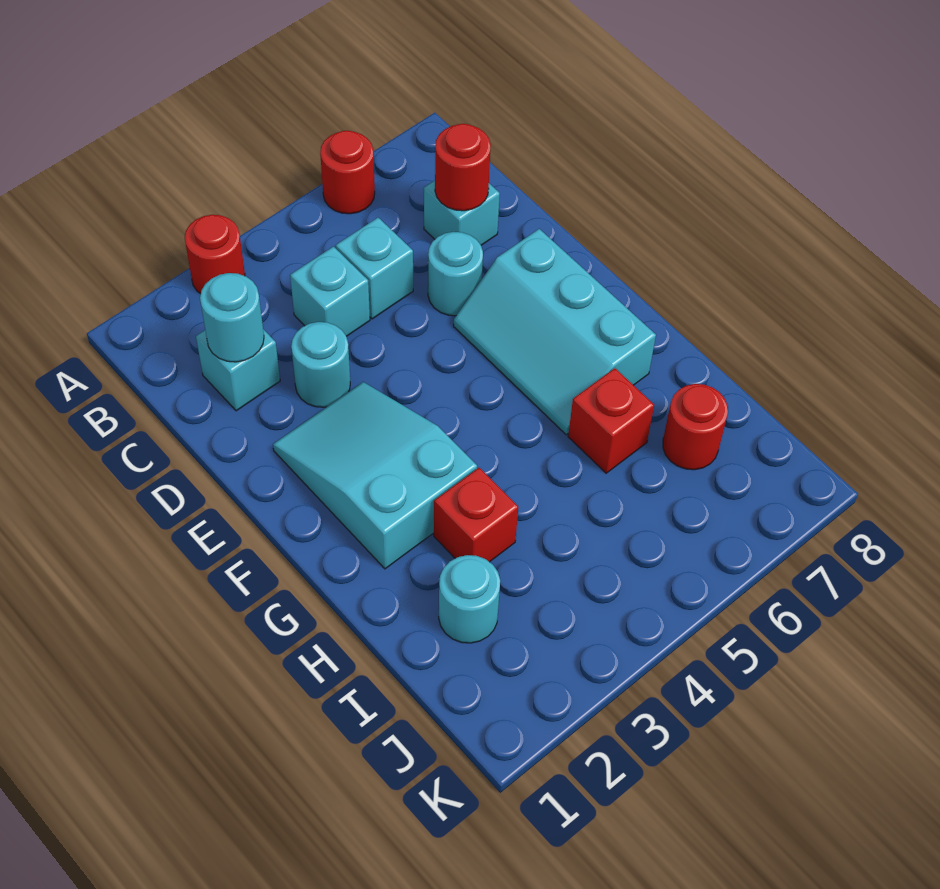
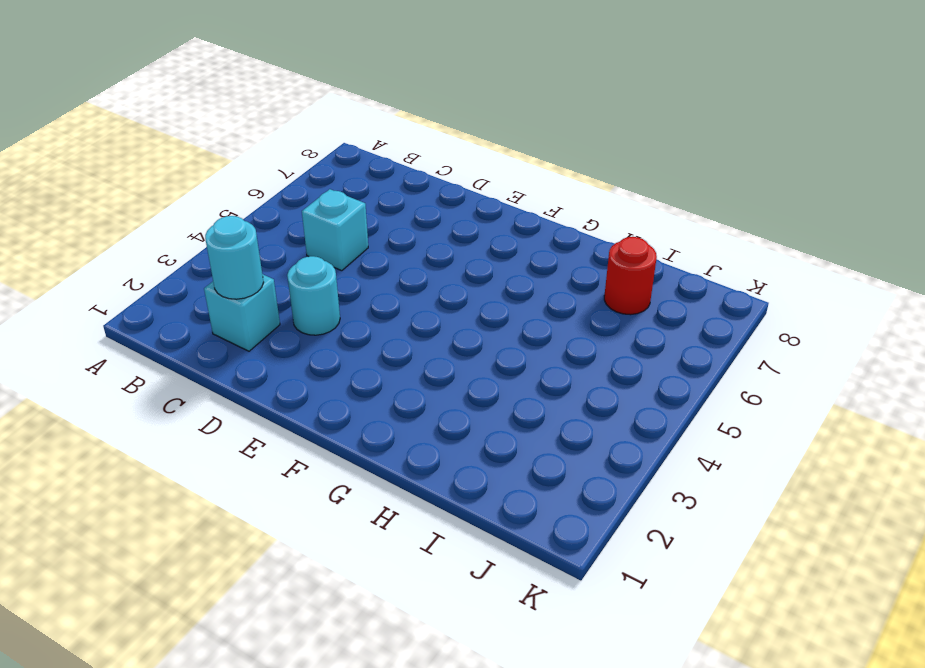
none -> red 1x1 round brick [185,215,245,294]
none -> red 1x1 round brick [320,131,375,214]
none -> cyan 1x1 brick [290,247,370,336]

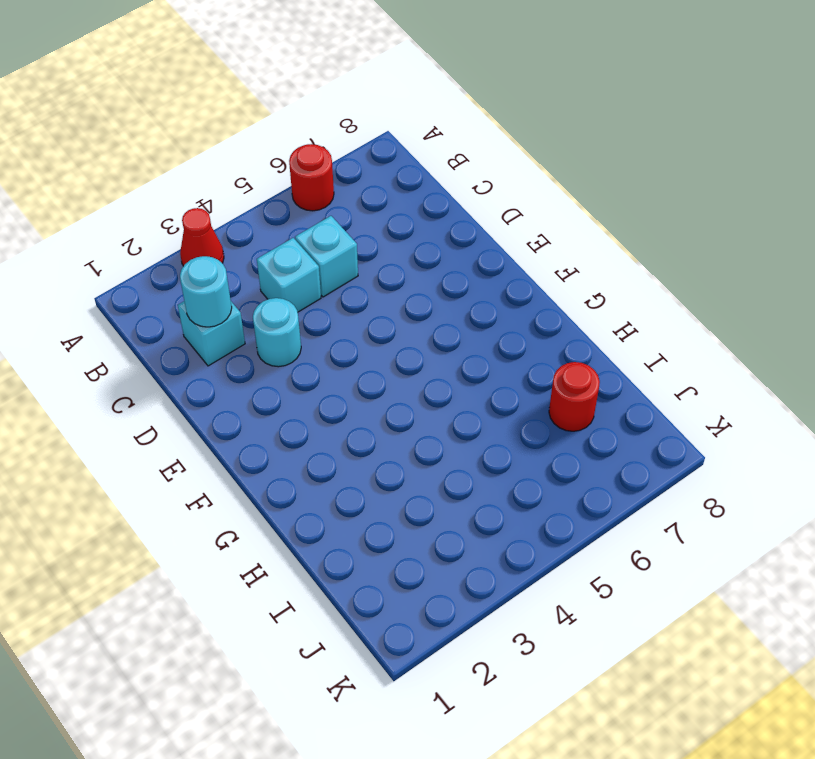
red 1x1 cone [180,208,224,266] -> red 1x1 round brick [185,215,245,294]
none -> cyan 1x1 brick [424,181,500,245]
none -> cyan 1x1 round brick [428,232,483,316]
none -> cyan 2x3 slope [273,382,477,569]

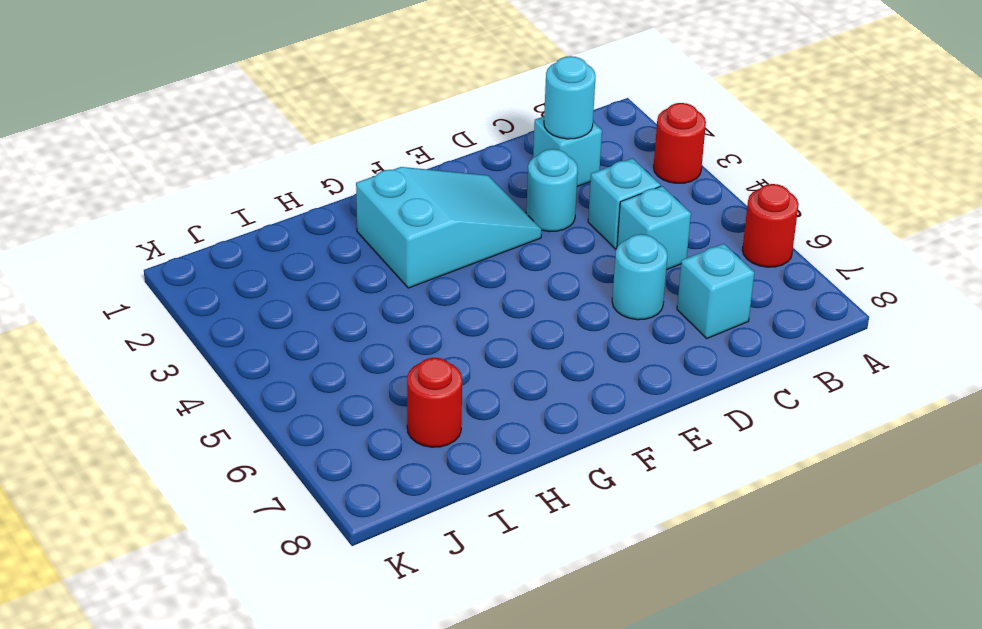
none -> cyan 2x3 slope [454,229,656,435]
none -> red 1x1 brick [434,468,518,562]
none -> red 1x1 brick [568,368,654,473]

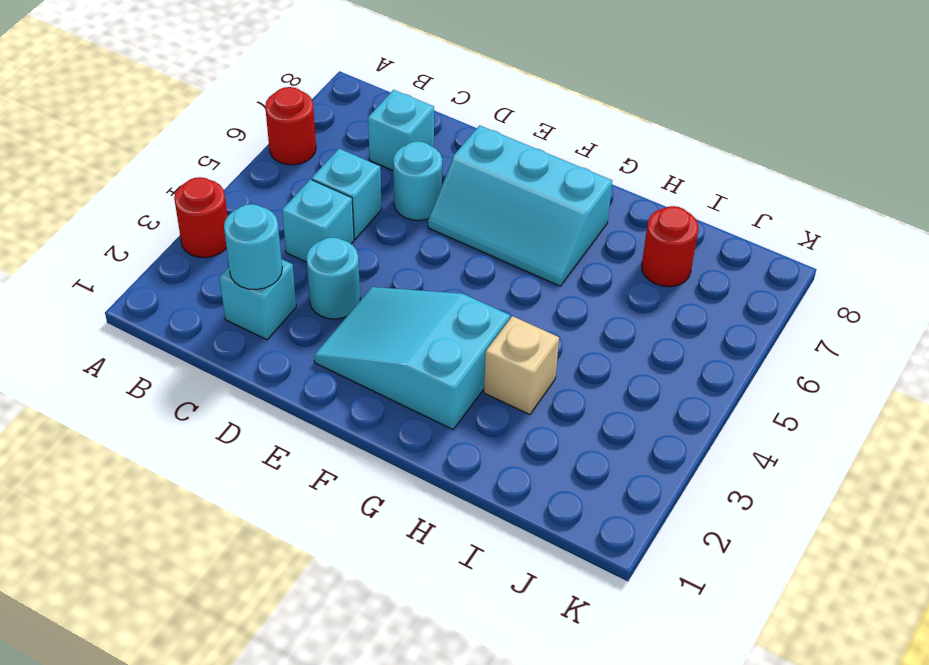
tan 1x1 brick [484,316,559,415] -> red 1x1 brick [434,468,518,562]
none -> red 1x1 brick [568,368,654,473]
none -> cyan 1x1 round brick [439,555,500,643]
none -> red 1x1 round brick [435,124,491,211]

